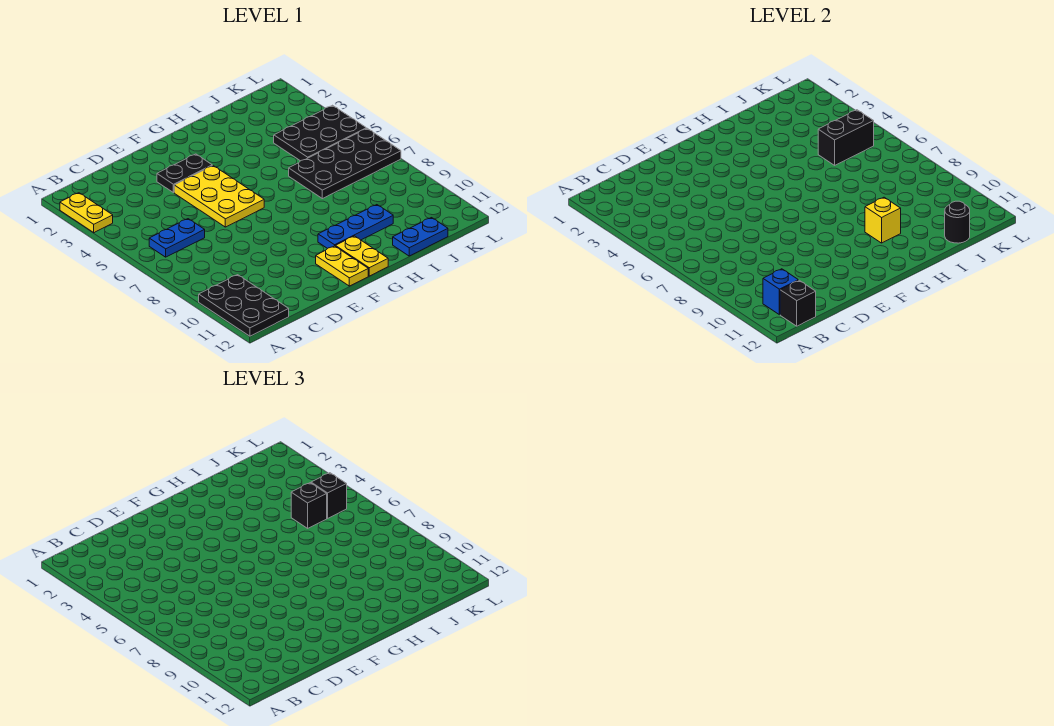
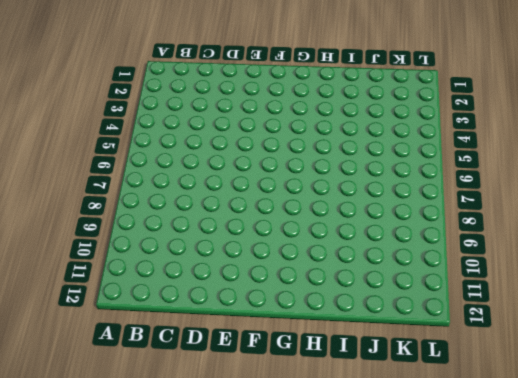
none -> yellow 1x2 plate [60,193,113,233]
none -> black 2x3 plate [199,275,289,336]
none -> blue 1x2 plate [149,219,205,257]

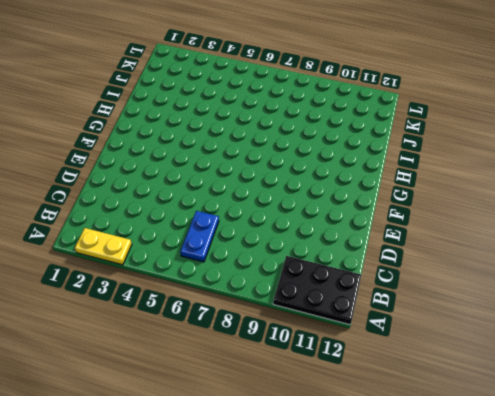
none -> black 1x2 plate [157,154,212,193]
none -> yellow 2x3 plate [174,166,264,227]
none -> yellow 1x2 plate [316,246,368,286]

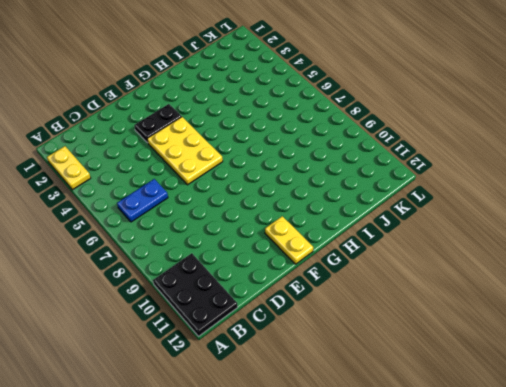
none -> blue 1x3 plate [318,205,393,249]
none -> yellow 1x2 plate [335,236,388,276]
none -> black 2x4 plate [289,128,401,199]

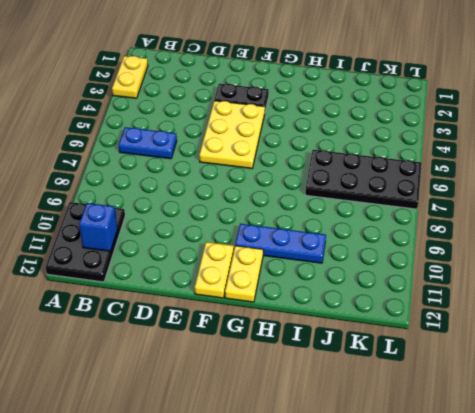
none -> blue 1x2 plate [393,218,448,256]
none -> black 2x3 plate [274,105,366,161]
none -> black 1x1 brick [780,280,816,326]

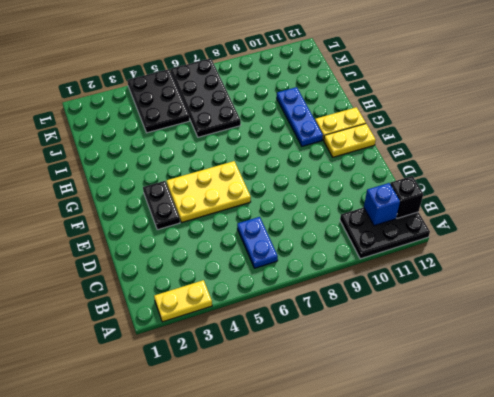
none -> blue 1x2 plate [393,218,448,256]
none -> yellow 1x1 brick [865,197,901,243]
none -> black 1x2 brick [818,110,874,165]

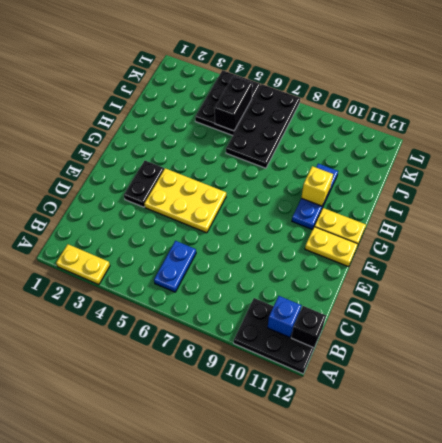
none -> blue 1x2 plate [393,218,448,256]
none -> black 1x1 round brick [945,201,970,243]
none -> black 1x1 brick [291,483,327,528]

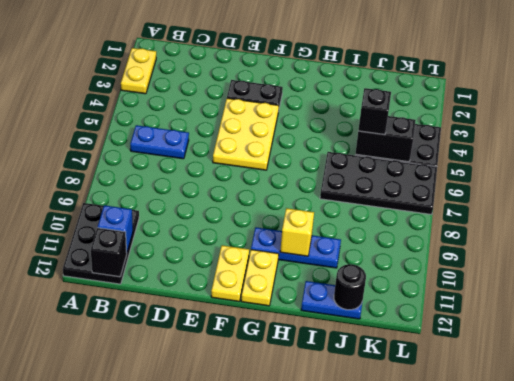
none -> black 1x1 brick [311,473,347,518]

